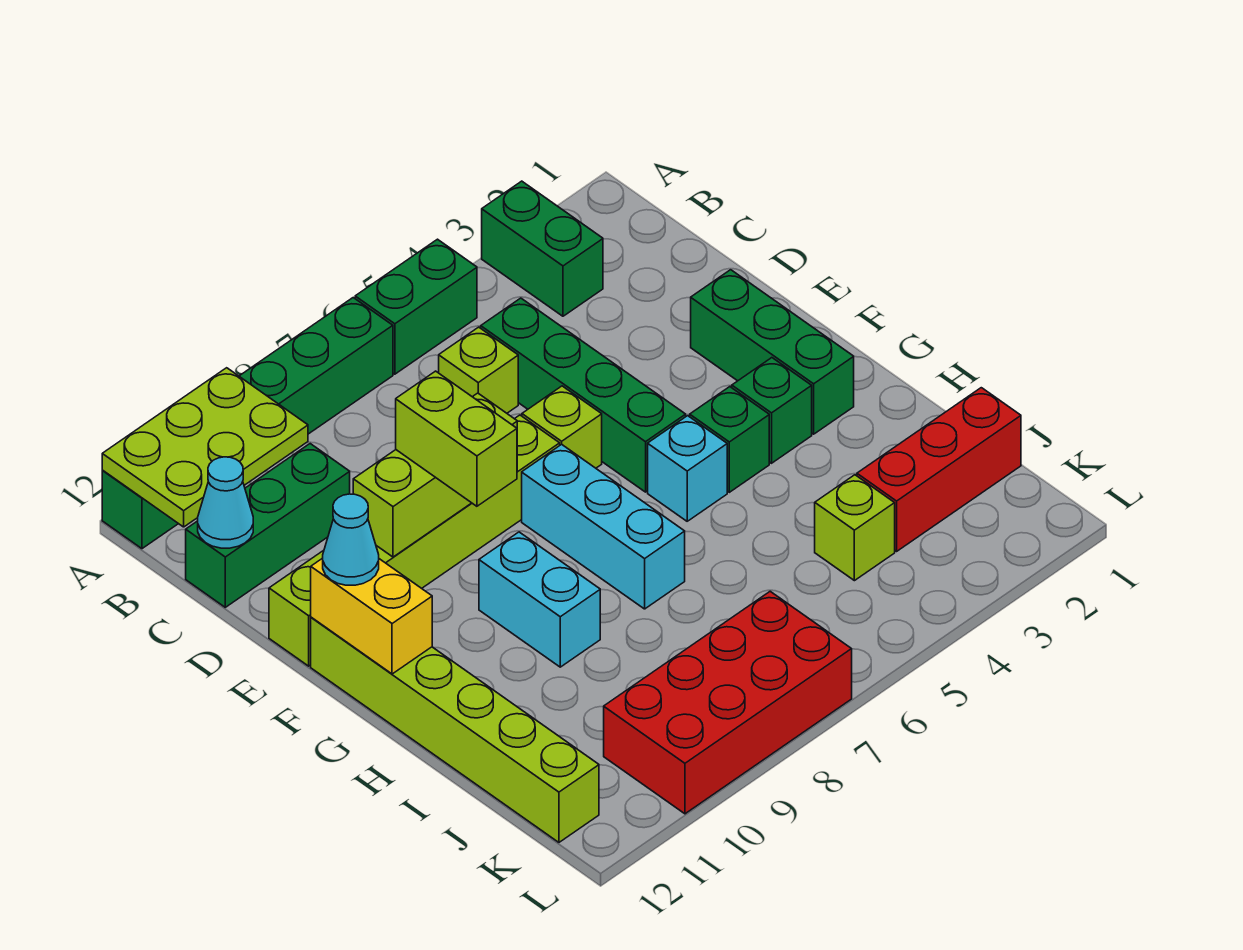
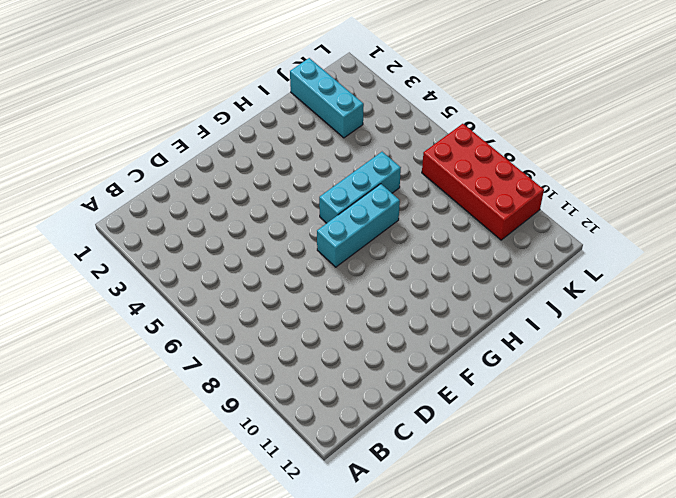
cyan 1x3 brick [319,152,401,223] -> none
cyan 1x3 brick [290,58,364,138] -> red 1x3 brick [857,388,1021,551]
none -> green 1x2 brick [482,181,603,316]
none -> green 1x2 brick [355,239,477,374]
none -> green 1x6 brick [102,298,393,549]

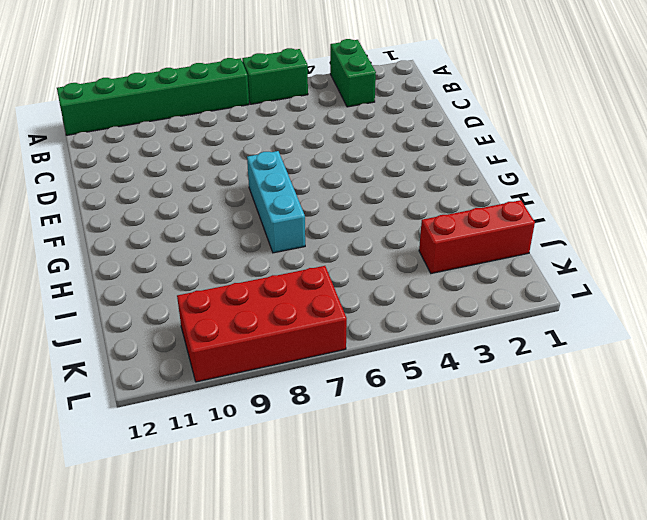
none -> green 1x4 brick [481,298,686,492]
none -> lime 1x1 brick [439,327,518,413]
none -> green 1x3 brick [186,444,350,607]

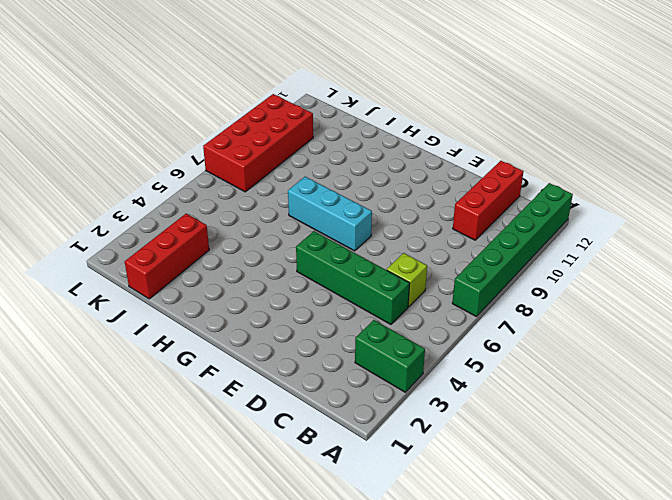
red 1x3 brick [453,161,524,240] -> green 1x3 brick [186,444,350,607]
none -> green 1x2 brick [355,239,477,374]
none -> green 1x3 brick [691,270,854,434]
none -> lime 1x1 brick [522,386,602,468]

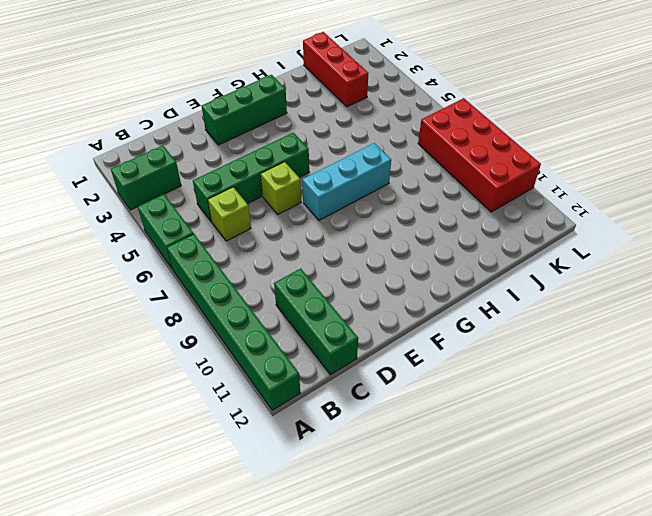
none -> lime 1x6 brick [269,415,560,666]
none -> lime 1x6 brick [311,617,599,842]
none -> green 1x1 brick [732,358,812,463]

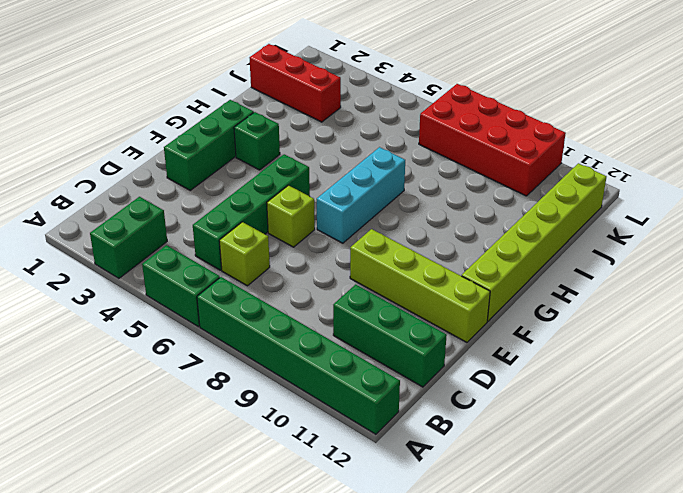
lime 1x4 brick [350,229,490,342] -> lime 1x6 brick [269,415,560,666]
none -> green 1x1 brick [690,387,769,492]
none -> cyan 1x1 brick [648,416,727,521]
none -> cyan 1x2 brick [479,532,600,667]

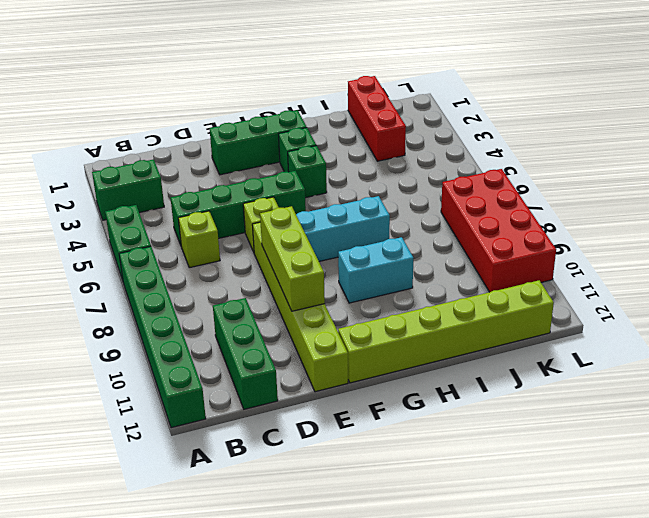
none -> cyan 1x1 brick [648,416,727,521]
none -> lime 1x1 brick [815,475,895,581]
none -> lime 2x3 plate [102,368,308,527]

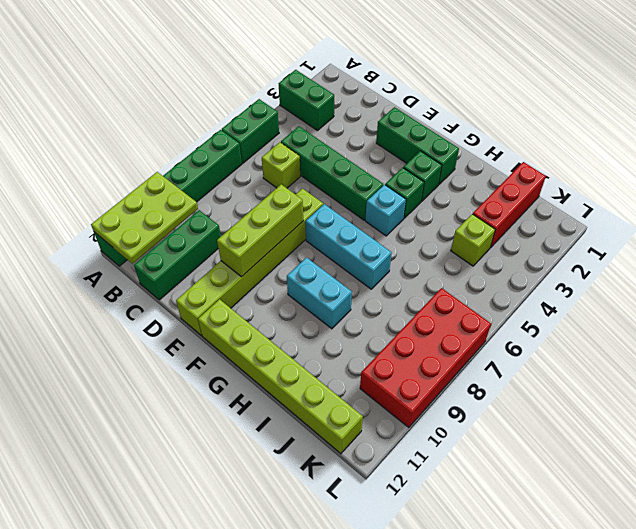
none -> lime 1x1 brick [522,386,602,468]
none -> cyan 1x1 cone [198,457,253,548]
none -> yellow 1x2 brick [311,558,432,674]

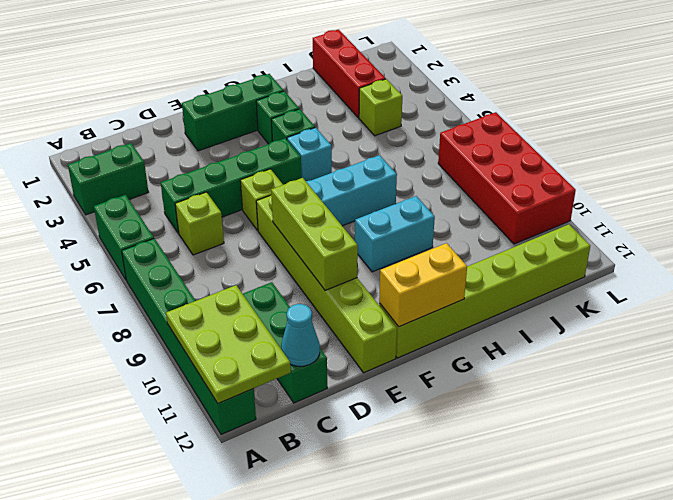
none -> lime 1x2 brick [396,371,517,506]
none -> cyan 1x1 cone [323,494,379,585]

